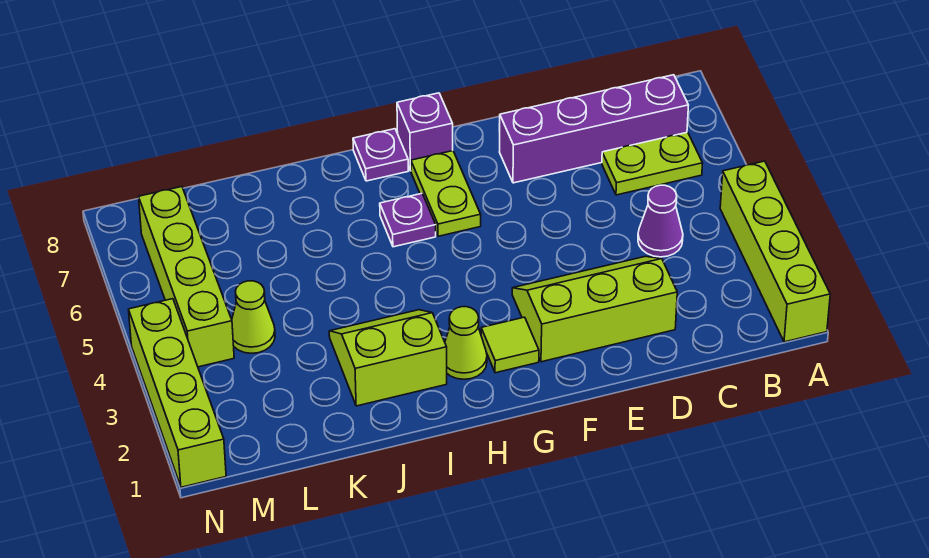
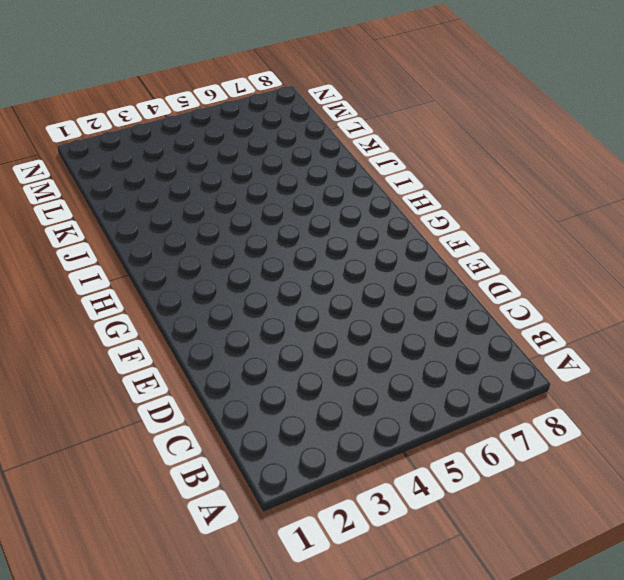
none -> lime 1x4 brick [720,161,830,342]
none -> lime 1x2 plate [602,132,703,195]
none -> purple 1x4 brick [499,75,688,183]

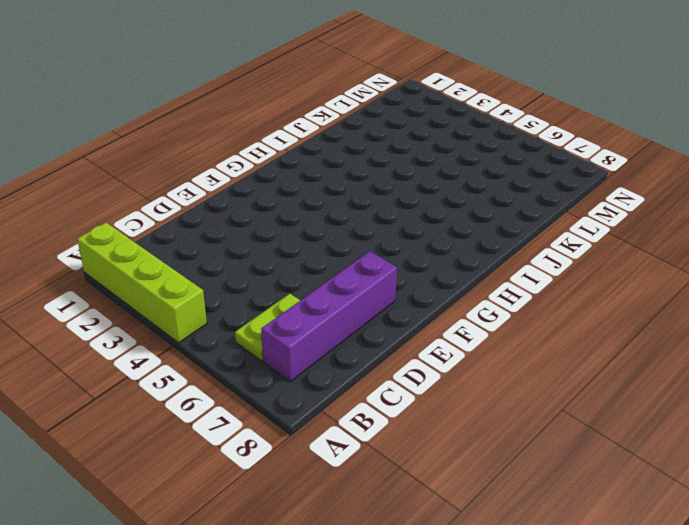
none -> purple 1x1 cone [638,185,683,257]
none -> lime 2x3 slope [512,256,677,362]
none -> lime 1x1 tile [481,317,539,373]

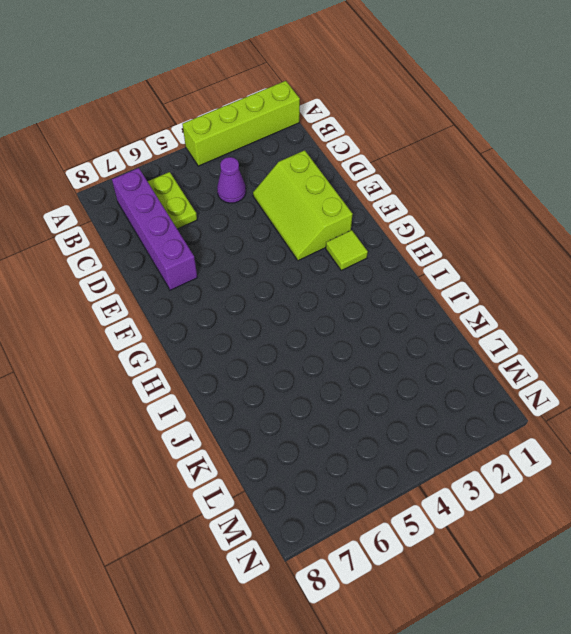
none -> lime 1x2 plate [411,151,481,236]
none -> purple 1x1 brick [397,93,453,171]
none -> lime 1x1 cone [445,307,487,379]

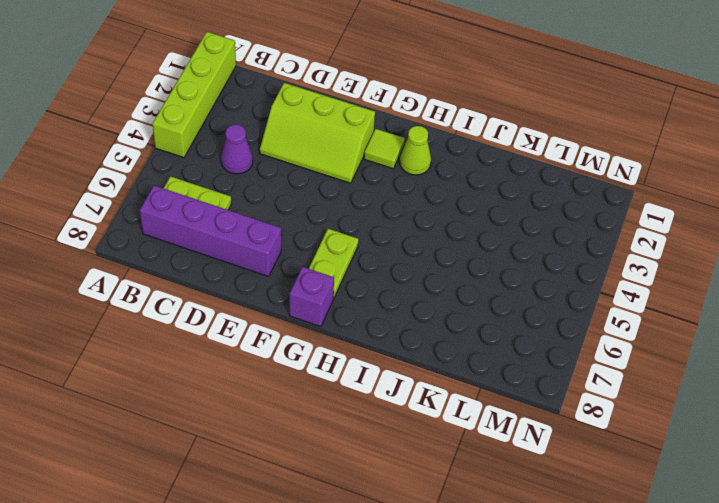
none -> purple 1x1 plate [380,194,436,247]
none -> purple 1x1 plate [353,129,408,181]
none -> lime 2x2 slope [329,310,447,406]

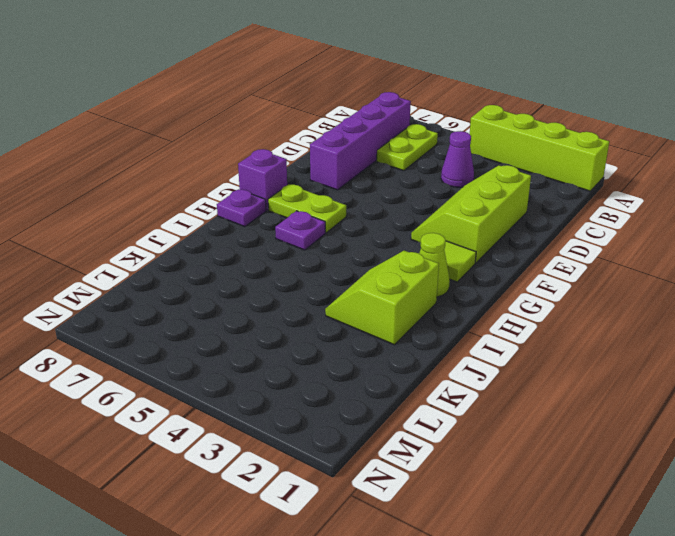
none -> lime 1x1 cone [232,281,275,353]
none -> lime 1x4 brick [139,187,234,367]
none -> lime 1x4 brick [128,299,226,487]

